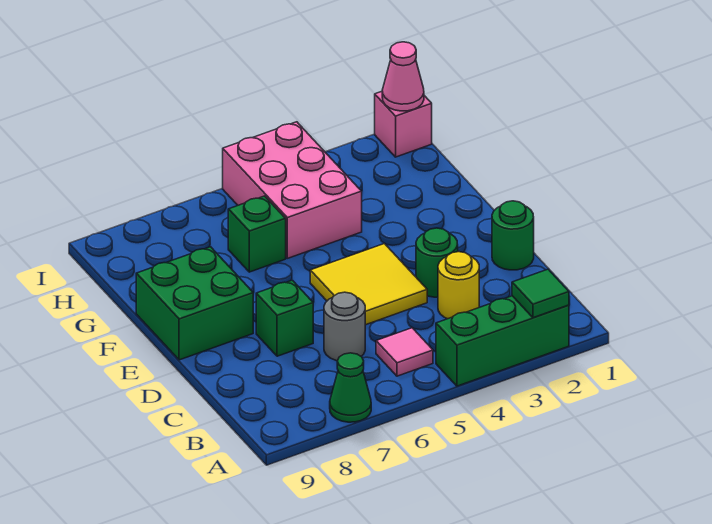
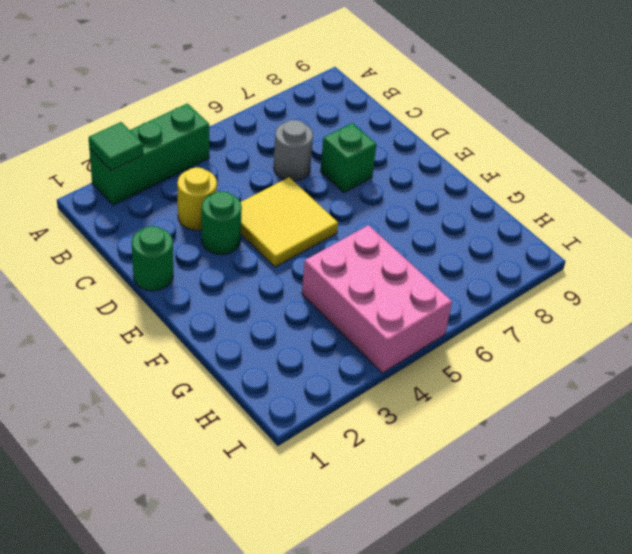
none -> green 1x1 cone [330,353,371,422]
none -> pink 1x1 tile [376,328,433,376]
none -> green 2x2 brick [136,247,253,360]

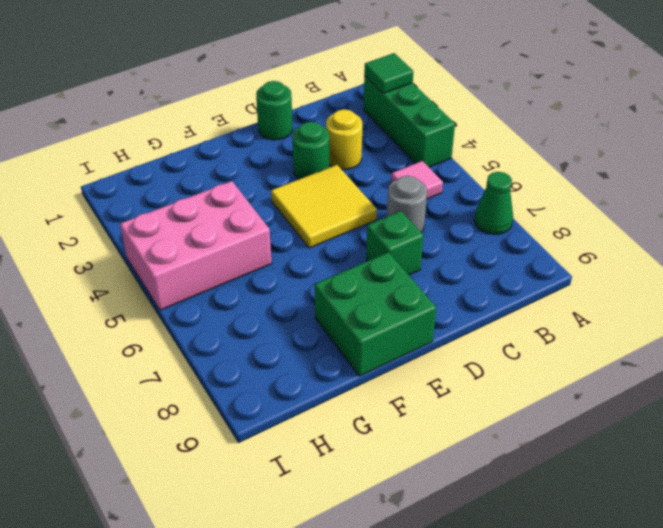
none -> green 1x1 brick [228,196,286,272]
none -> pink 1x1 brick [375,91,432,157]
none -> pink 1x1 cone [382,42,424,111]

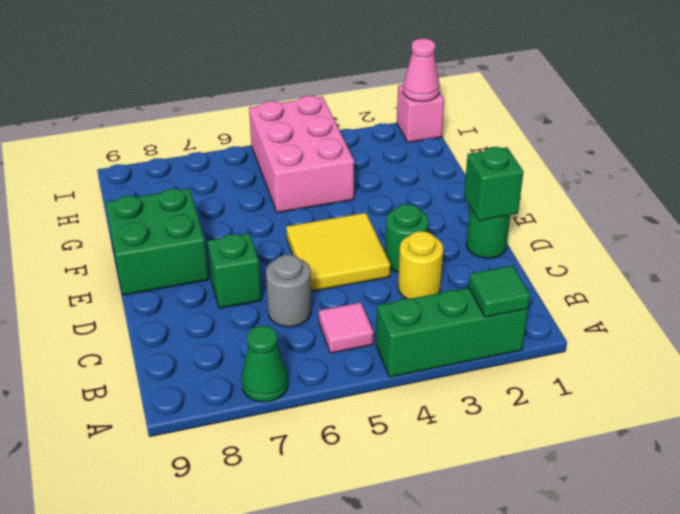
green 1x1 brick [464,147,523,221] -> green 1x1 brick moved to [228,196,286,272]

